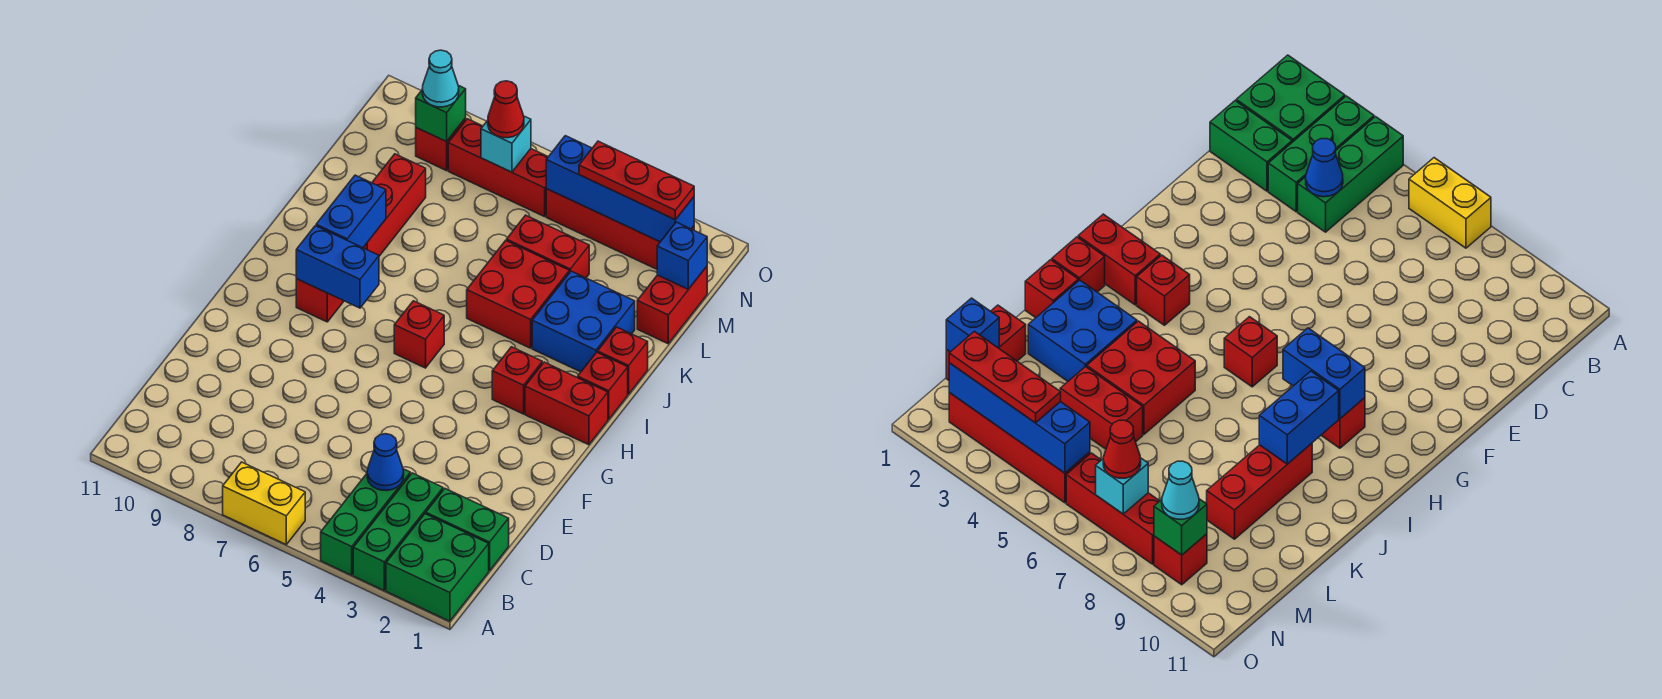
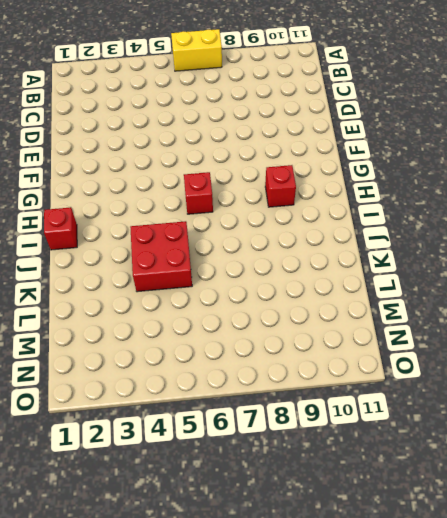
none -> green 2x2 brick [386,514,489,621]
none -> green 1x3 brick [353,473,443,591]
none -> green 1x3 brick [321,469,410,575]

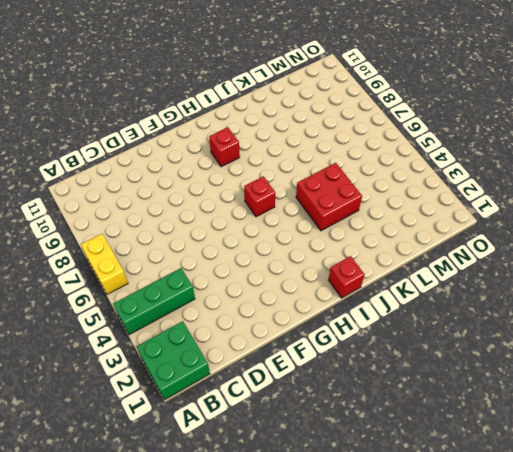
none -> green 1x3 brick [353,473,443,591]
none -> green 1x2 brick [426,489,509,571]
none -> red 1x2 brick [525,362,608,445]

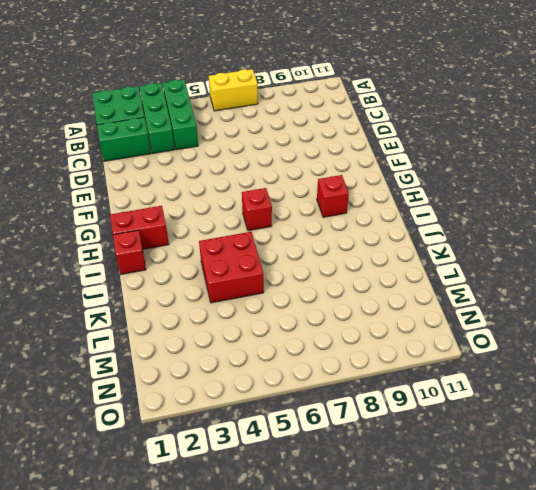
none -> red 1x1 brick [492,347,542,414]
none -> red 1x1 brick [598,327,648,394]
none -> blue 2x2 brick [532,271,635,372]

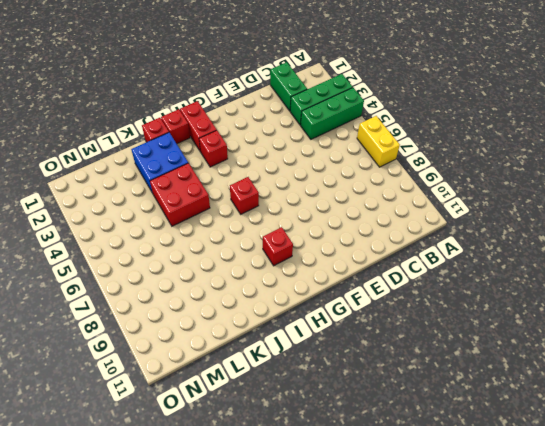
none -> green 2x2 brick [386,514,489,621]
none -> red 1x3 brick [363,154,426,256]
none -> red 1x2 brick [637,267,707,344]

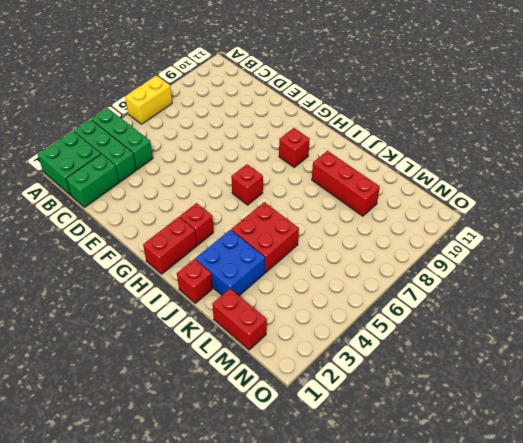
none -> red 1x1 brick [578,352,628,419]
none -> red 1x2 brick [507,215,589,278]
none -> red 1x4 brick [546,189,694,269]

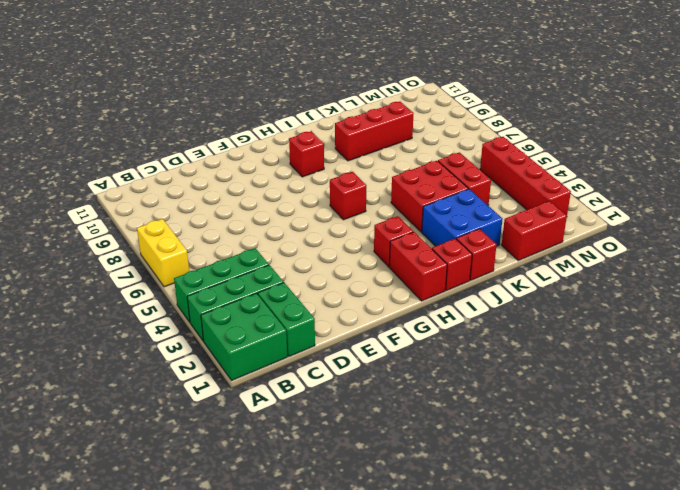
none -> red 1x3 brick [448,119,548,217]
none -> red 1x1 brick [416,118,466,171]
none -> blue 1x1 cone [367,434,404,491]

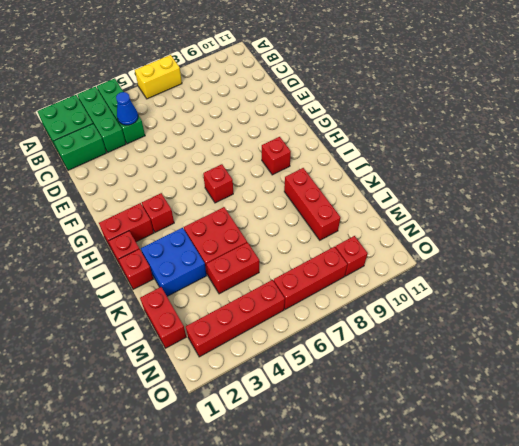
none -> blue 1x2 brick [296,226,379,308]
none -> blue 1x2 brick [316,175,386,248]
none -> blue 1x1 brick [657,222,707,289]

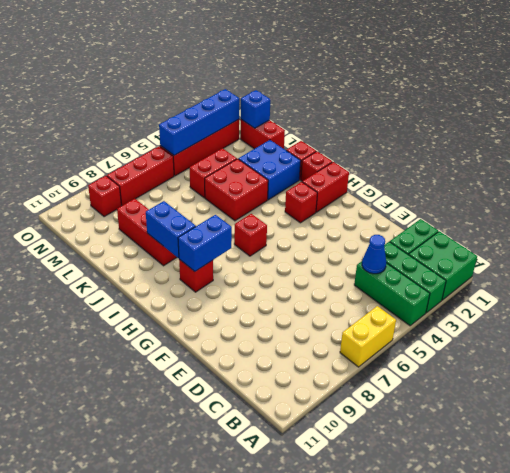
none -> cyan 1x1 brick [481,116,531,172]
none -> green 1x1 brick [416,86,466,142]
none -> red 1x3 plate [579,141,694,220]

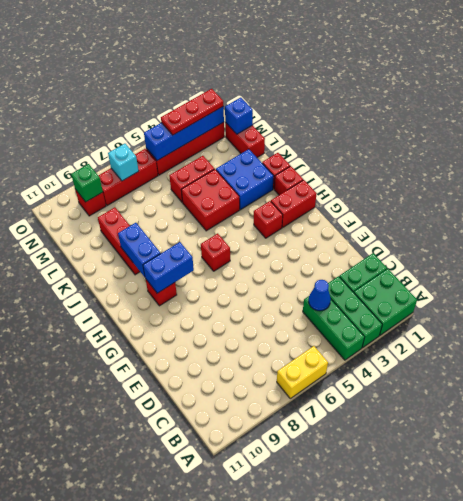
none -> red 1x1 cone [488,81,524,138]
none -> cyan 1x1 cone [422,50,459,107]

